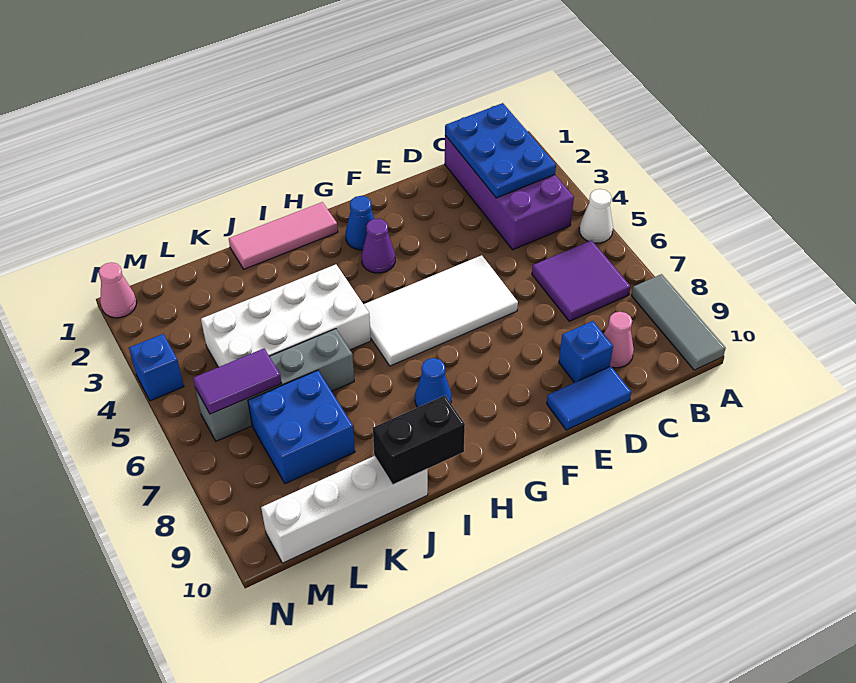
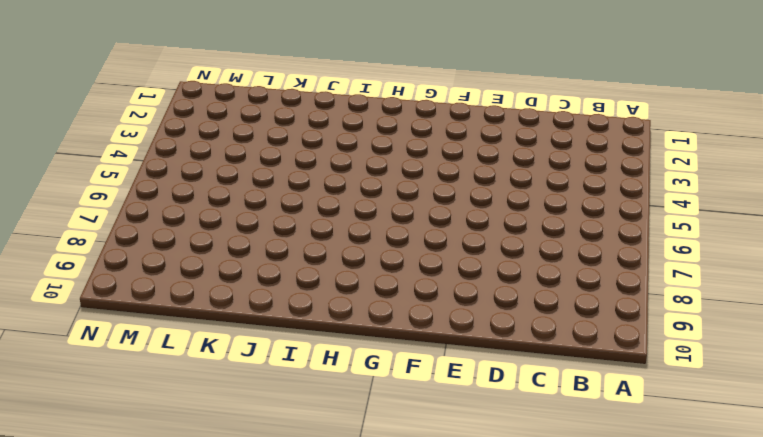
none -> white 1x1 cone [579,189,613,243]
none -> grey 1x3 tile [631,274,726,370]
none -> purple 2x4 brick [445,135,574,250]

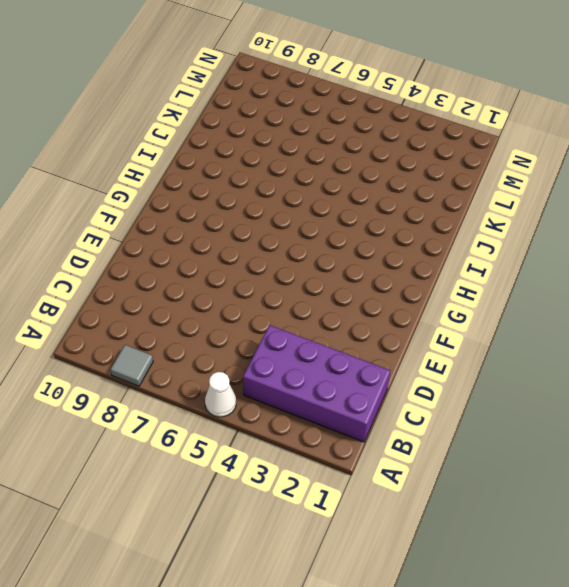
grey 1x1 tile [110,345,153,386] -> grey 1x3 tile [631,274,726,370]
none -> purple 2x2 tile [532,240,631,321]
none -> pink 1x1 cone [604,312,634,368]
none -> blue 1x1 brick [559,321,613,383]

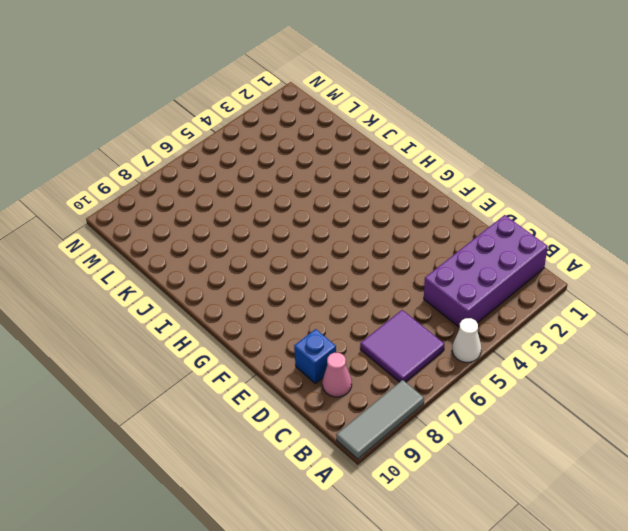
none -> blue 1x2 tile [547,366,631,430]
none -> white 2x4 tile [364,255,518,366]
none -> blue 1x1 cone [346,196,374,250]

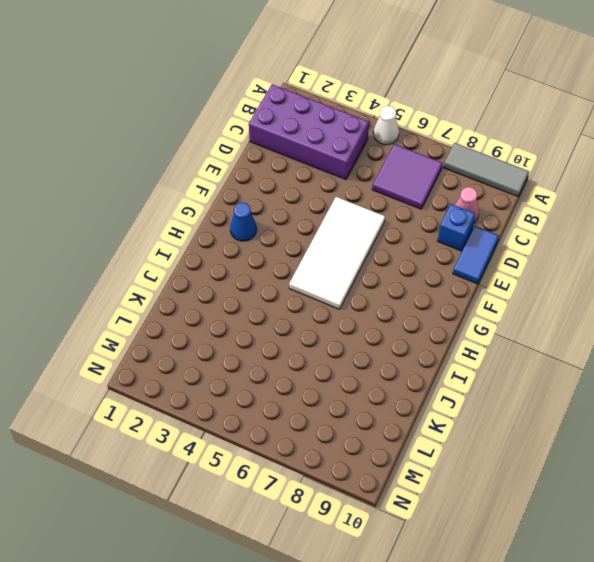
none -> purple 1x1 cone [362,219,395,273]
none -> pink 1x3 tile [229,202,338,269]
none -> blue 1x1 cone [415,358,451,408]

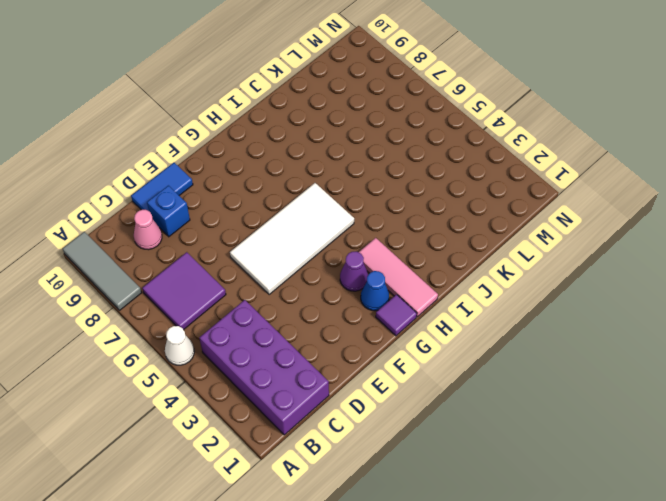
purple 1x1 tile [376,295,417,336] -> none
pink 1x3 tile [359,238,438,317] -> pink 1x3 tile turned to [229,202,338,269]
none -> blue 1x1 cone [415,358,451,408]
none -> white 2x4 brick [201,264,371,367]
none -> grey 1x4 brick [195,329,354,441]

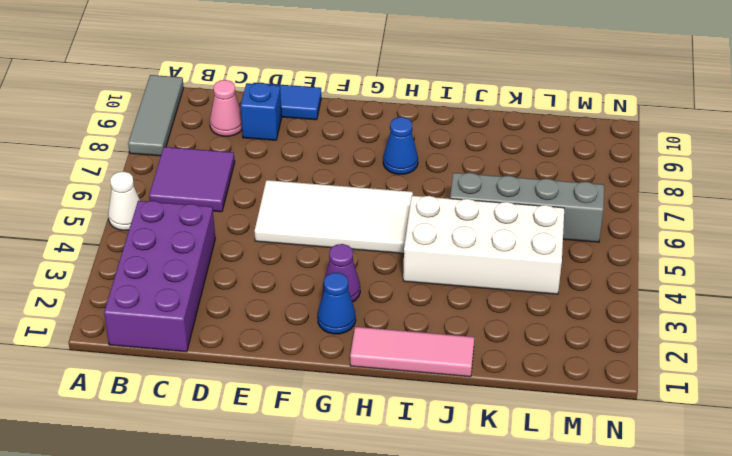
none -> white 1x4 brick [261,456,428,563]
none -> blue 2x2 brick [248,370,355,484]
none -> pink 1x1 cone [99,262,137,318]

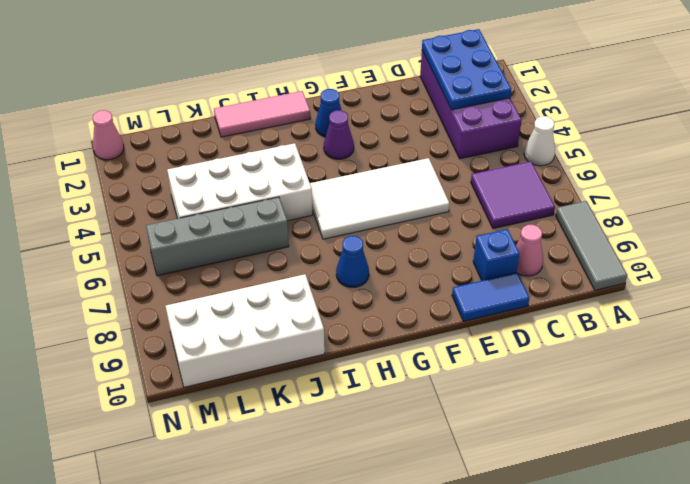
white 2x4 brick [166,274,325,387] -> white 1x4 brick [261,456,428,563]
none -> blue 2x2 brick [248,370,355,484]
none -> blue 1x1 brick [129,334,184,401]
none -> black 1x2 brick [373,396,465,485]

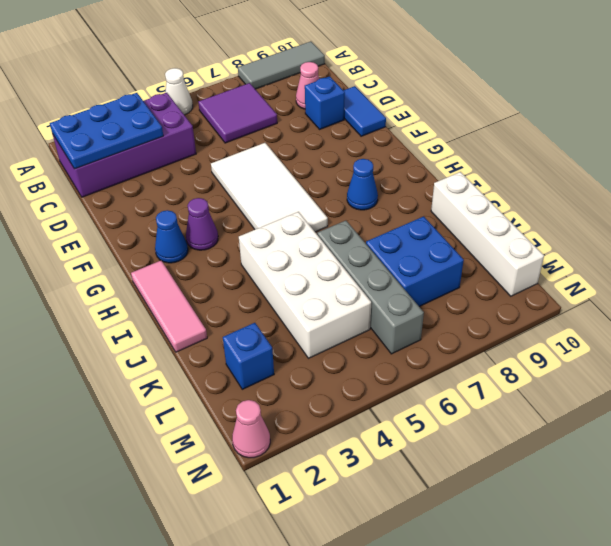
blue 1x1 brick [223,323,274,389] -> blue 1x1 brick moved to [129,334,184,401]
none -> black 1x2 brick [373,396,465,485]
none -> purple 1x2 tile [193,349,282,414]

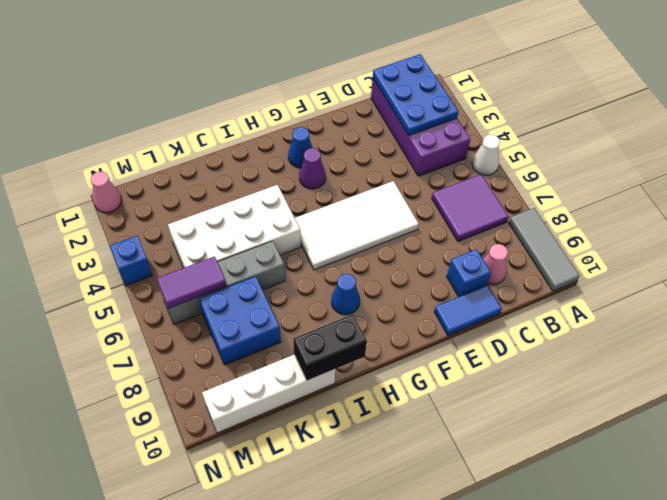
none -> pink 1x3 tile [229,202,338,269]

